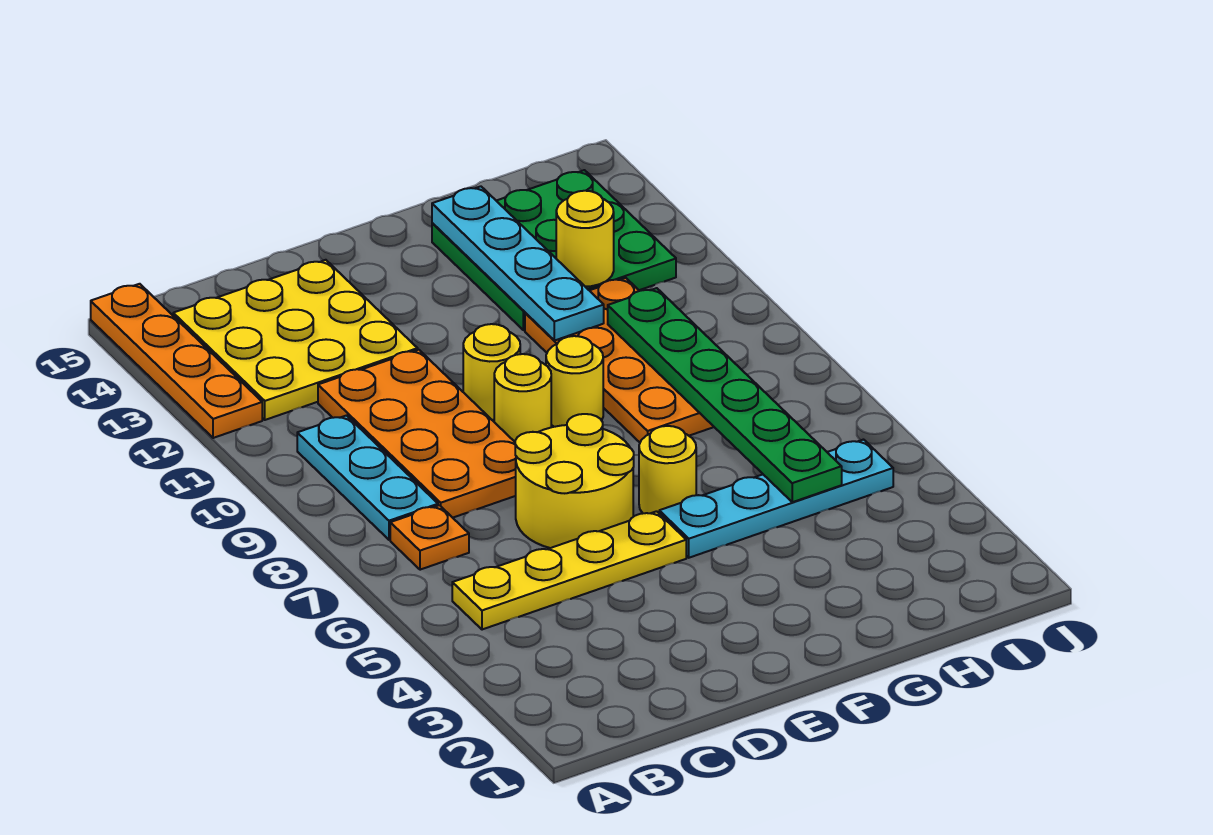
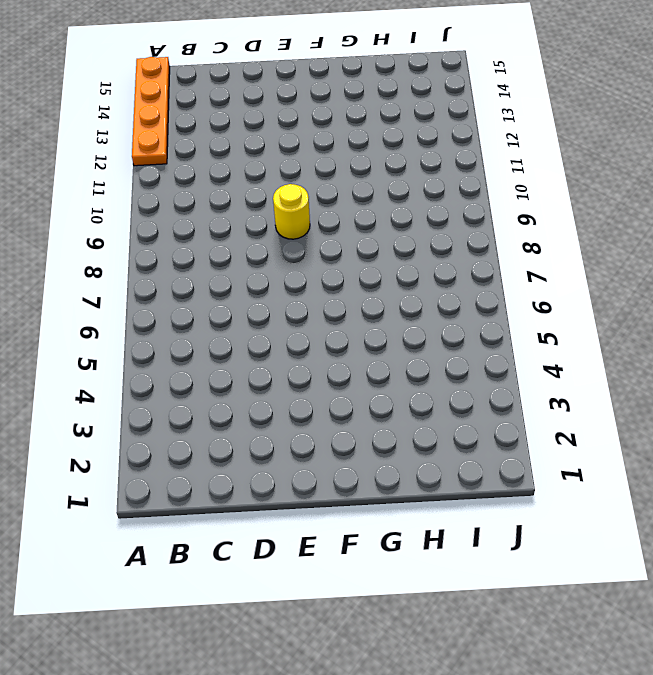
none -> yellow 1x4 plate [452,511,686,630]
none -> orange 1x1 plate [390,505,469,570]
none -> cyan 1x3 plate [297,416,438,540]

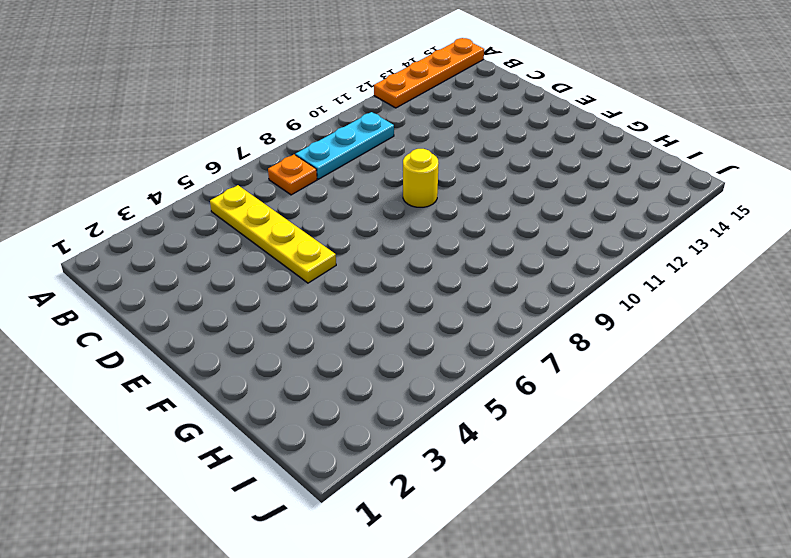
none -> yellow 3x3 plate [173,260,418,420]
none -> orange 2x4 plate [318,350,516,518]
none -> yellow 2x2 round brick [515,414,634,548]

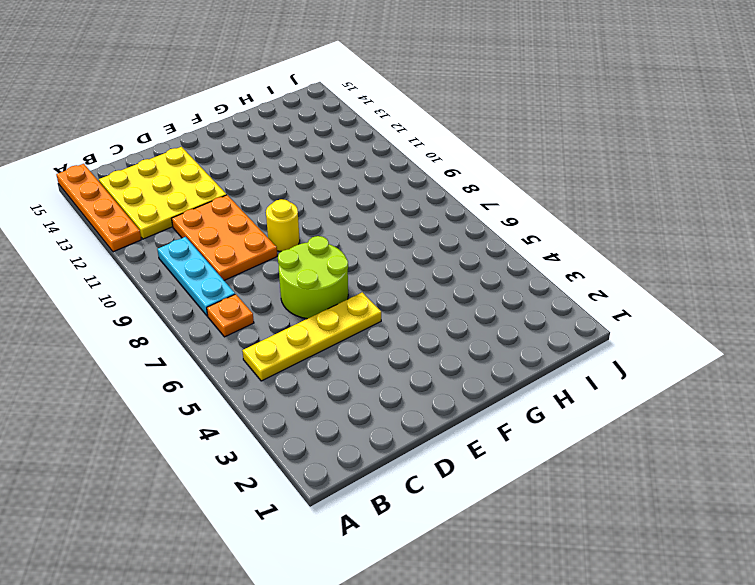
orange 2x3 plate [172,195,277,280] -> orange 2x4 plate [318,350,516,518]
lime 2x2 round brick [278,236,348,319] -> yellow 2x2 round brick [515,414,634,548]
none -> yellow 1x1 round brick [463,324,520,420]
none -> cyan 1x4 plate [659,440,893,558]
none -> yellow 1x1 round brick [639,426,696,513]

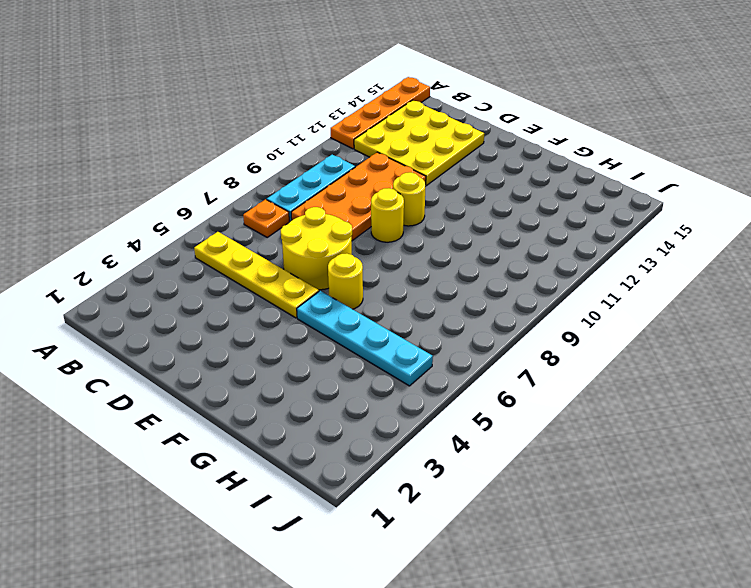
none -> yellow 1x1 round brick [546,336,603,427]
none -> orange 2x4 plate [525,278,714,442]
none -> green 3x3 plate [432,170,676,330]

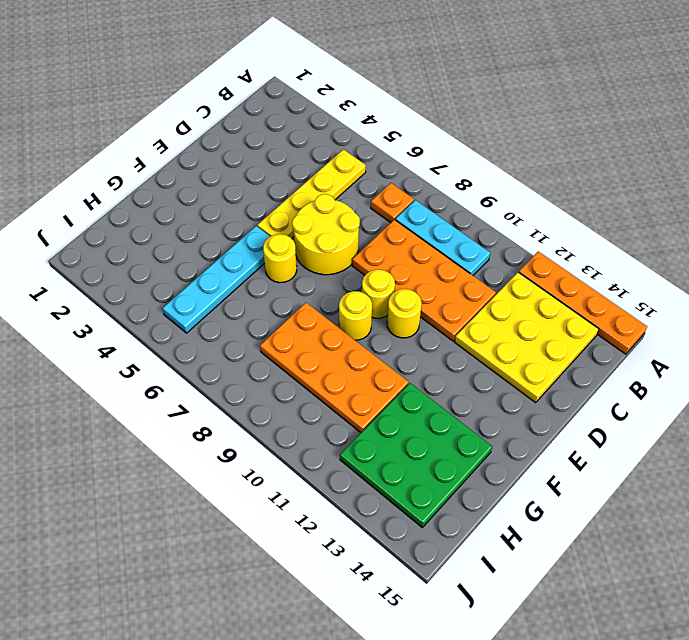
none -> cyan 1x4 plate [432,186,604,341]
none -> green 1x6 plate [608,288,842,502]
none -> yellow 1x1 round brick [556,191,614,286]

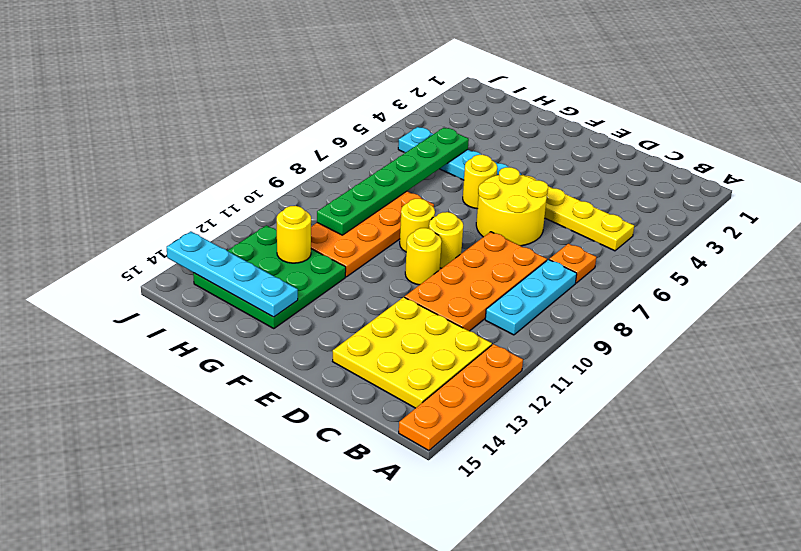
cyan 1x4 plate [167,232,298,317] -> cyan 1x4 plate turned to [432,186,604,341]

